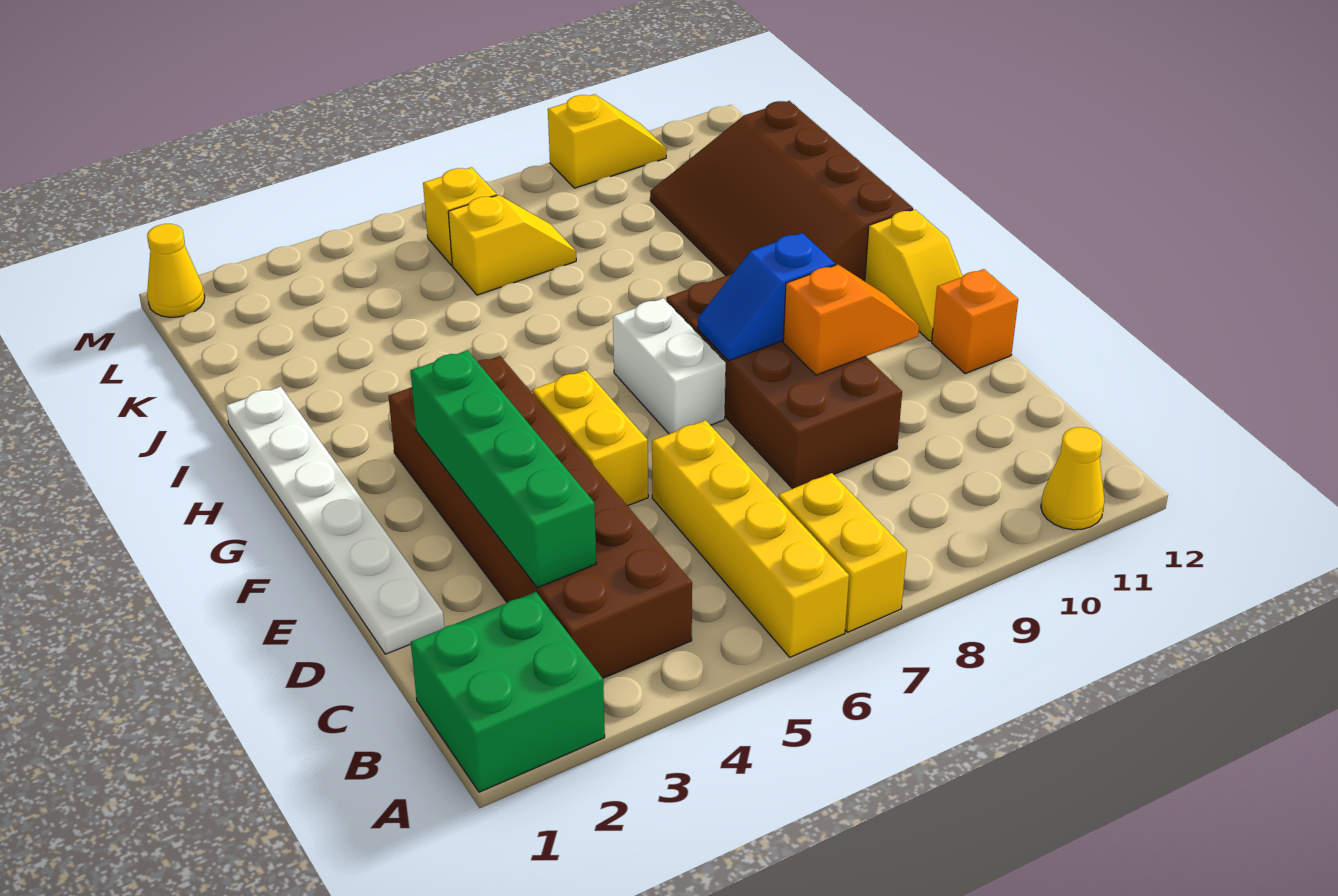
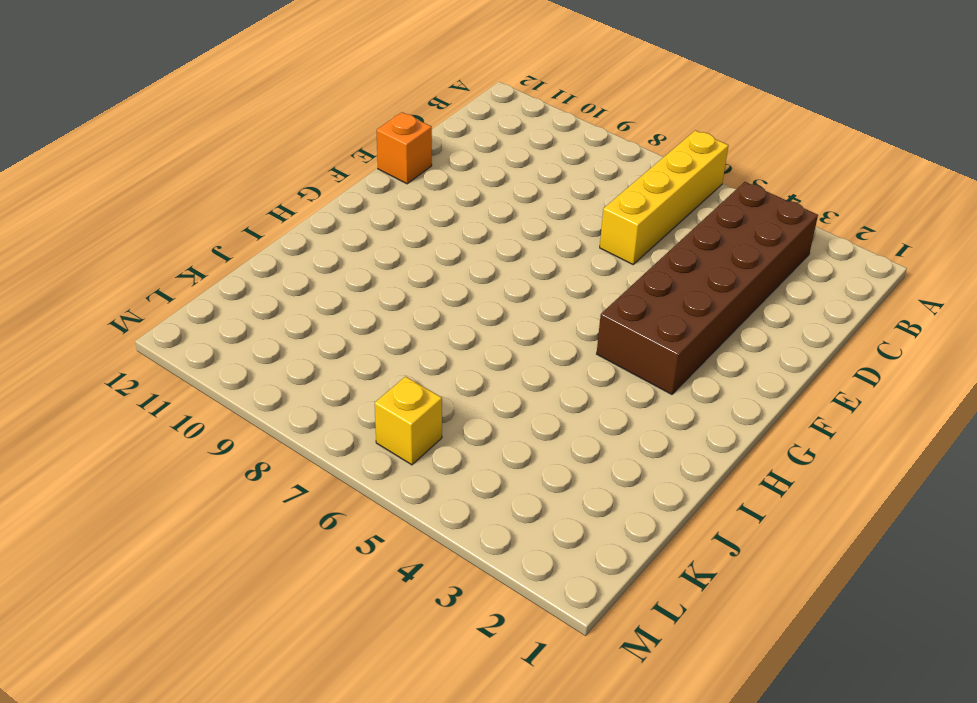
none -> green 2x2 brick [411,592,605,792]
none -> yellow 1x2 brick [778,473,907,632]
none -> yellow 1x1 cone [1041,427,1104,530]

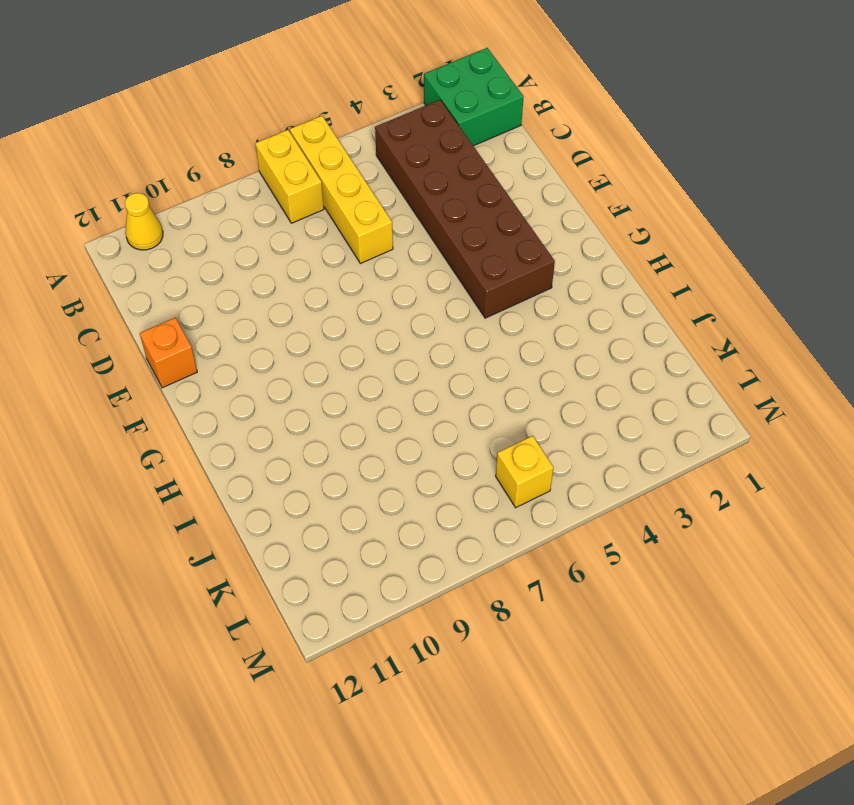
none -> white 1x6 plate [226,387,444,654]
none -> brown 2x4 brick [666,274,902,489]
none -> yellow 1x2 brick [532,370,648,506]

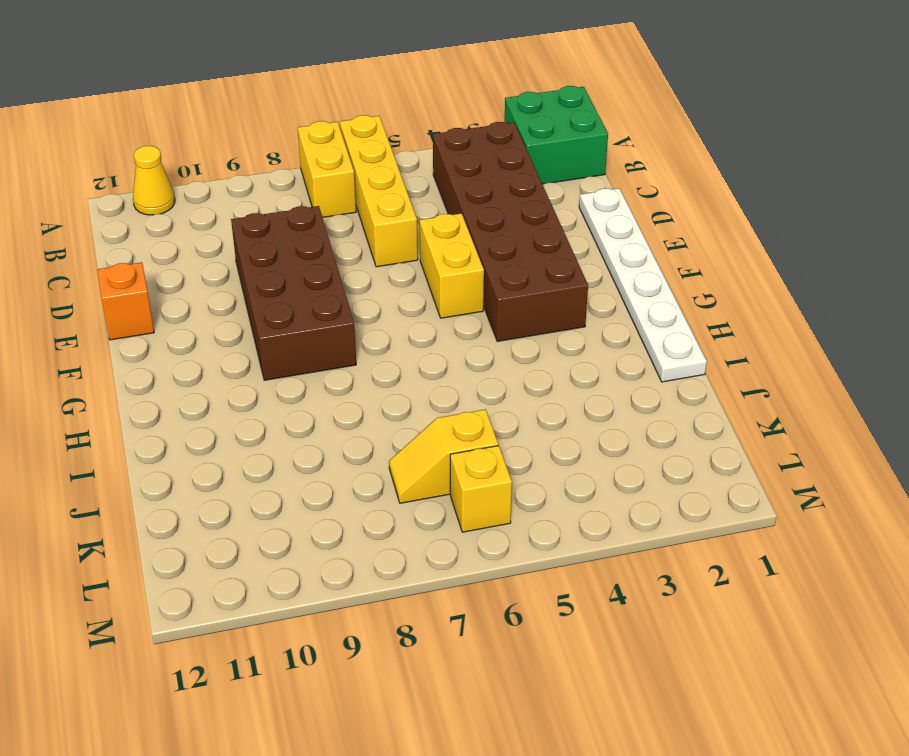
none -> white 1x2 brick [613,298,726,434]
none -> yellow 1x2 slope [865,209,963,341]
none -> brown 3x4 slope [650,101,913,280]

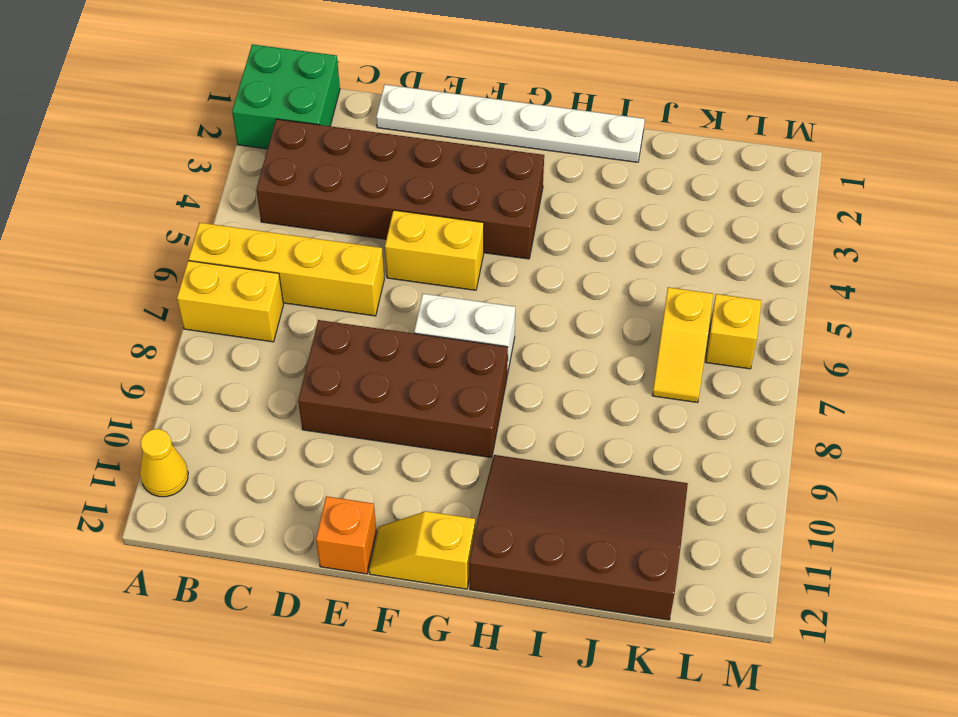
none -> yellow 1x1 cone [147,224,205,317]
none -> yellow 1x2 slope [548,94,666,188]
none -> green 1x4 brick [411,350,596,588]

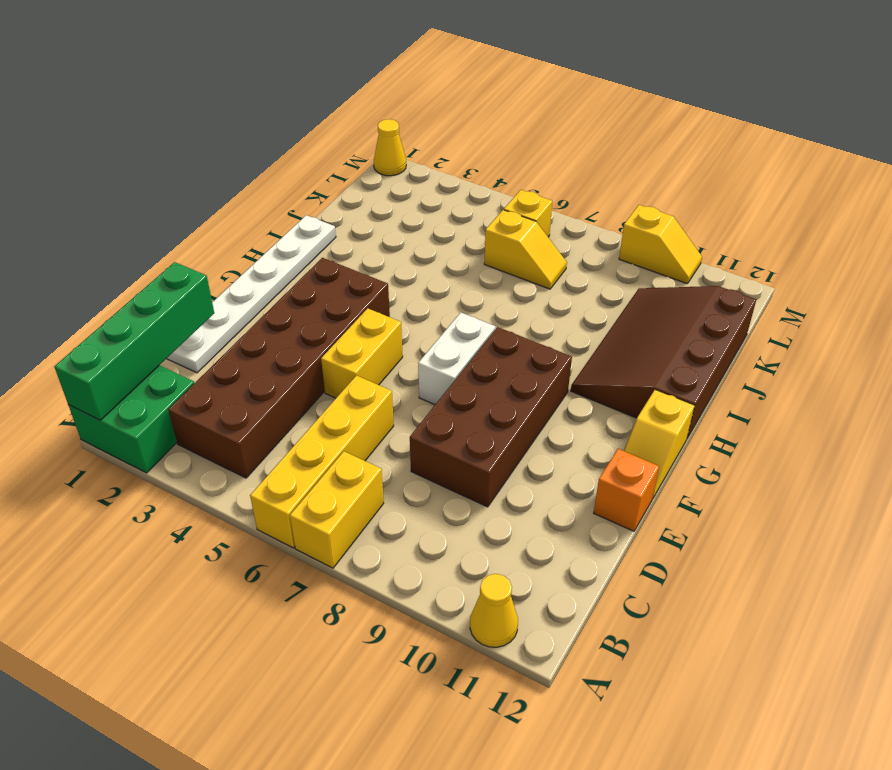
green 1x4 brick [55,262,214,420] -> green 1x4 brick moved to [411,350,596,588]
none -> orange 1x2 slope [783,265,919,375]
none -> blue 1x2 slope [698,233,835,361]

